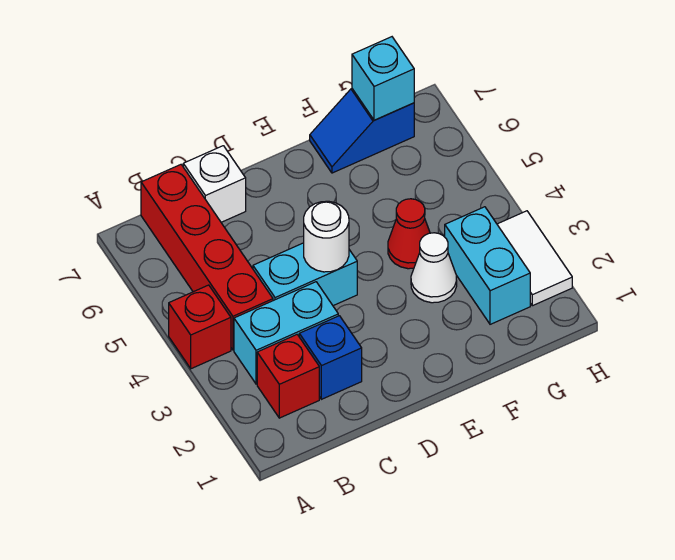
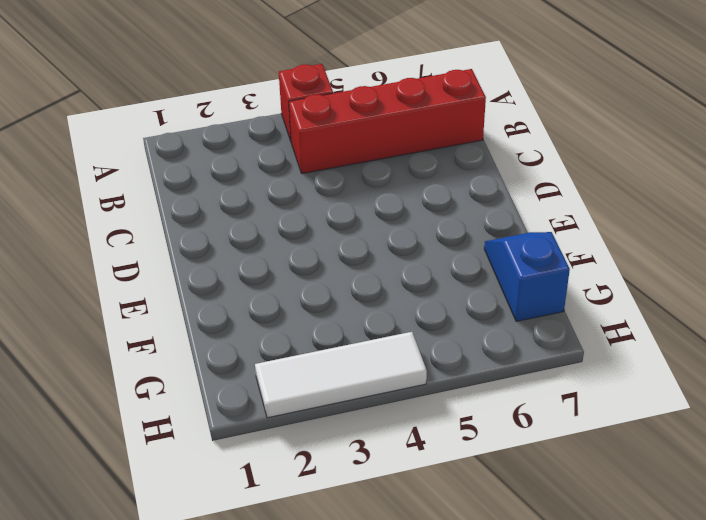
white 1x3 tile [255,332,427,418] -> white 1x2 tile [497,211,572,306]
none -> red 1x1 brick [257,335,319,418]
none -> cyan 1x2 brick [234,282,338,384]
none -> blue 1x1 brick [299,316,362,399]

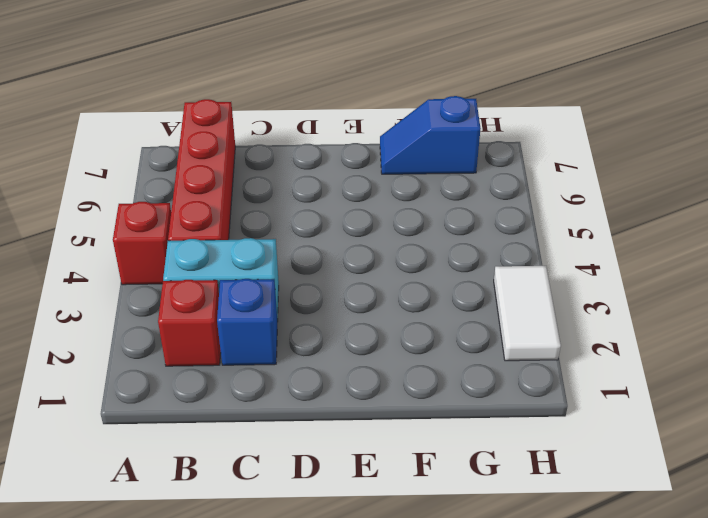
none -> cyan 1x2 brick [253,243,357,306]
none -> white 1x1 brick [183,146,246,222]
none -> white 1x1 cone [411,233,457,303]

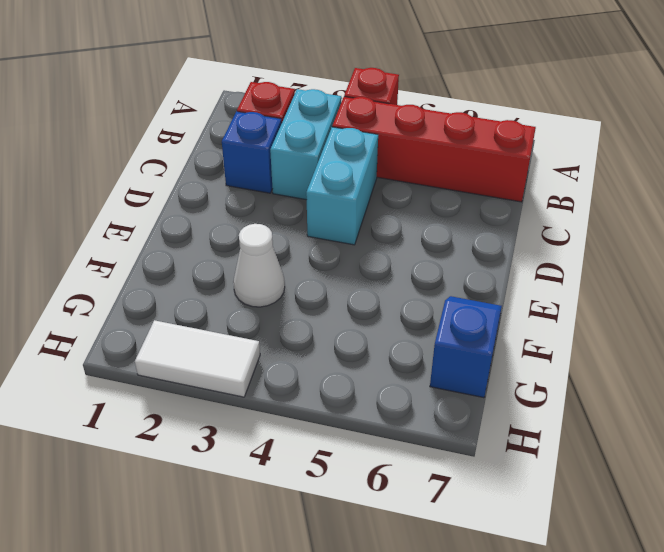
none -> white 1x1 brick [183,146,246,222]
none -> red 1x1 cone [388,199,430,269]
none -> cyan 1x2 brick [445,207,530,324]

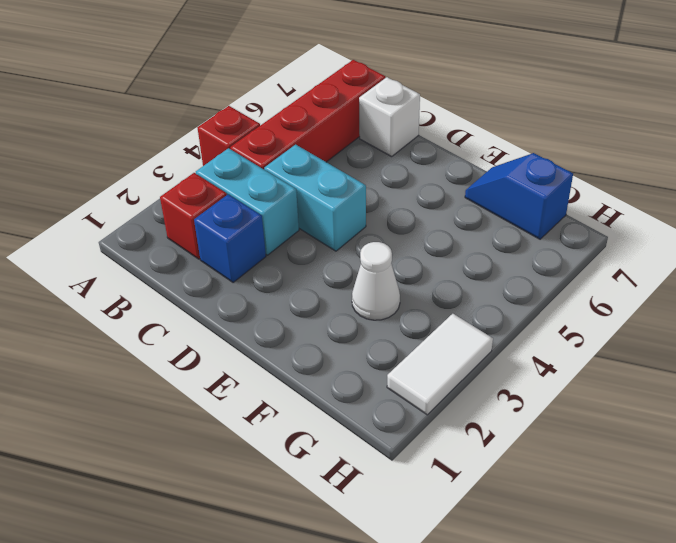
none -> red 1x1 cone [388,199,430,269]
none -> cyan 1x2 brick [445,207,530,324]
none -> white 1x1 round brick [304,201,349,272]

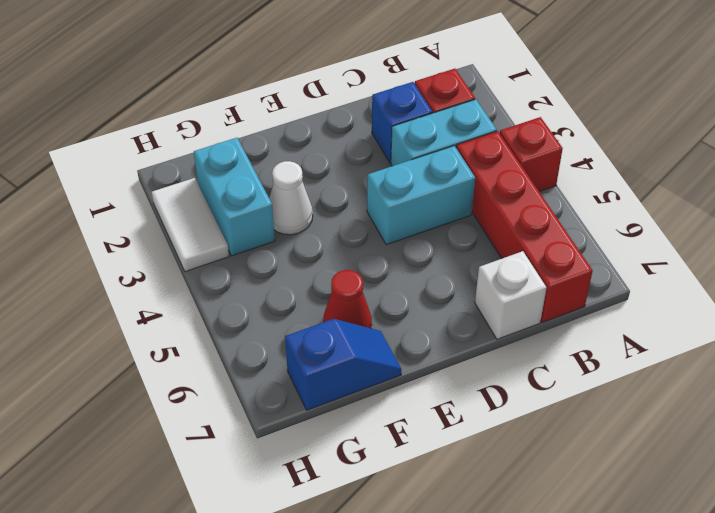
red 1x1 cone [323,270,372,328] -> red 1x1 cone moved to [388,199,430,269]
none -> white 1x1 round brick [304,201,349,272]
none -> cyan 1x1 brick [352,37,414,120]

